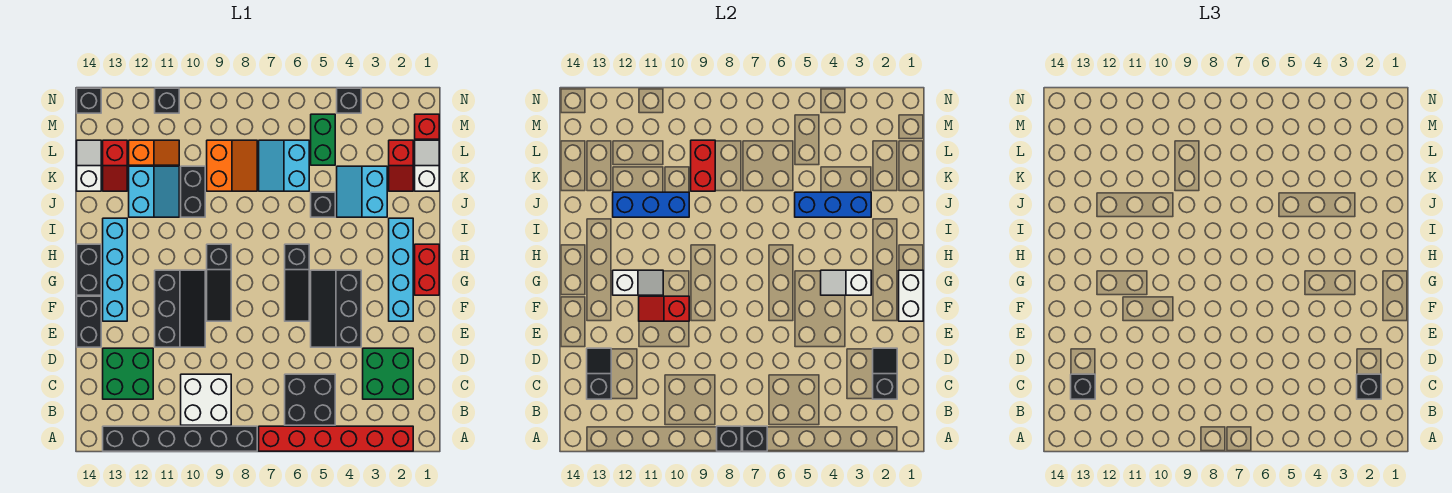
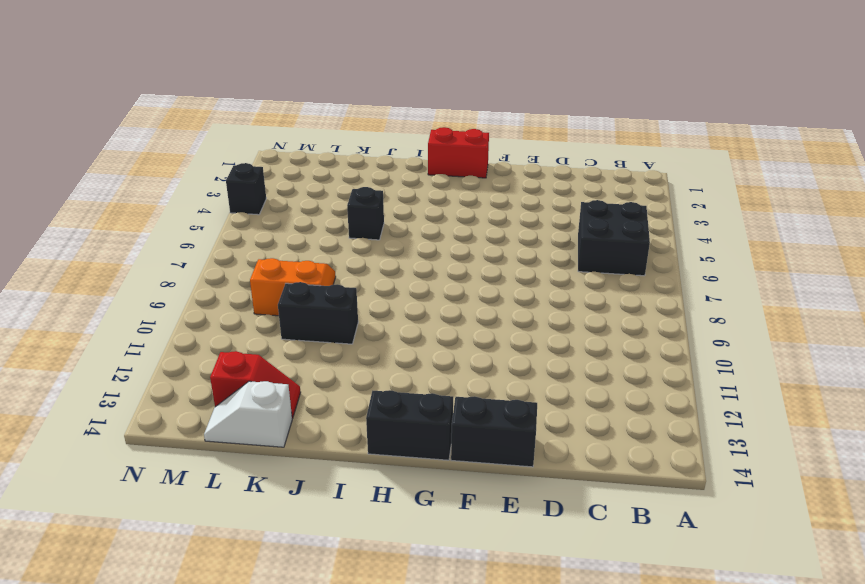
none -> red 1x6 brick [259,426,413,451]
none -> black 1x6 brick [103,426,257,451]
none -> white 2x2 brick [181,374,231,425]
none -> green 2x2 brick [363,348,413,399]

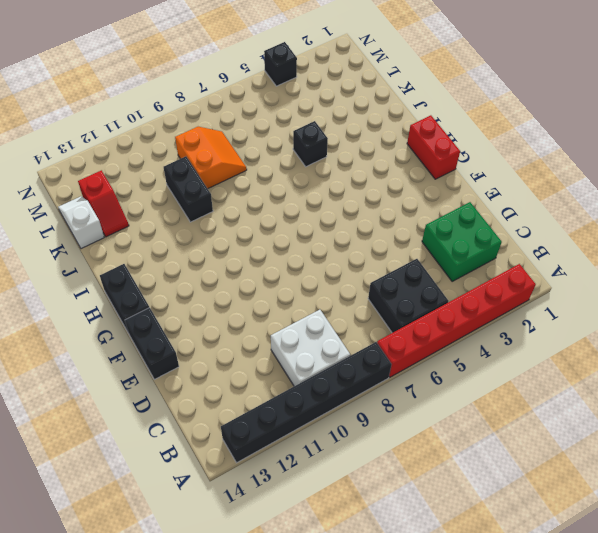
none -> green 2x2 brick [103,348,153,399]
none -> black 2x3 slope [311,270,361,347]
none -> black 2x3 slope [155,270,205,347]
none -> cyan 1x4 brick [389,218,413,321]

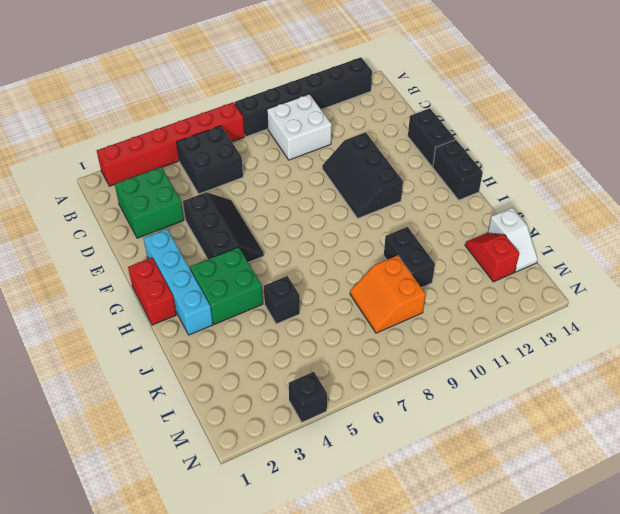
green 2x2 brick [190,247,263,325] -> green 2x2 brick moved to [103,348,153,399]
none -> black 1x3 slope [285,244,309,321]
none -> black 1x3 slope [207,244,231,321]
none -> cyan 1x4 brick [103,218,127,321]
none -> cyan 2x2 slope [337,166,387,217]

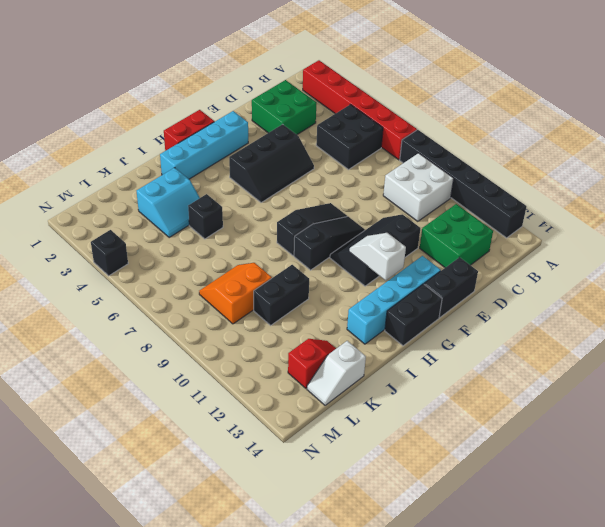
black 1x3 slope [277,203,347,256] -> black 1x3 slope moved to [285,244,309,321]
none -> cyan 2x2 slope [129,166,179,217]
none -> white 1x2 slope [415,140,439,191]
none -> red 1x2 slope [389,140,413,191]
none -> cyan 2x2 slope [259,140,309,191]

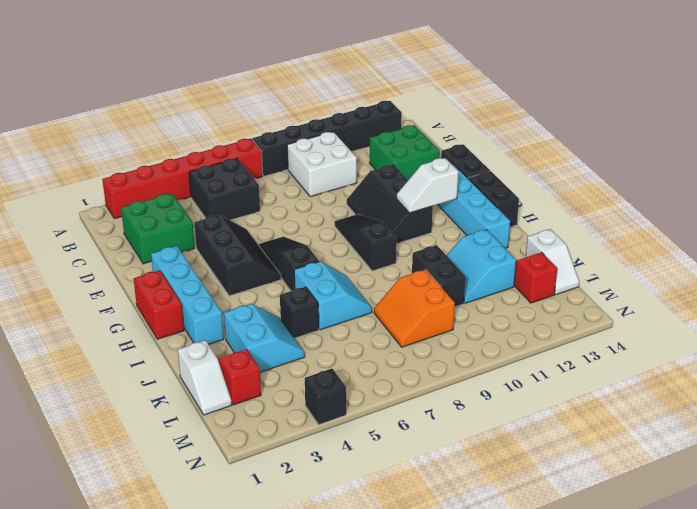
cyan 2x2 slope [294,262,372,330] -> cyan 2x2 slope moved to [259,140,309,191]
none -> green 1x2 brick [311,114,335,165]
none -> orange 1x2 slope [129,140,179,165]
none -> red 1x1 brick [415,114,439,139]
none -> black 1x1 brick [155,88,179,113]

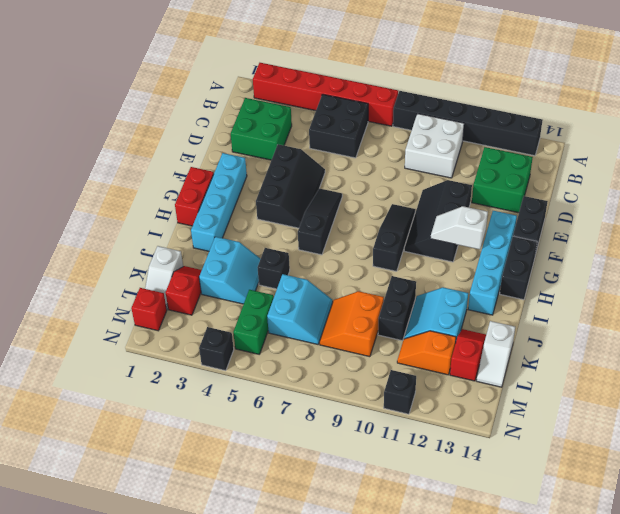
none -> black 1x1 brick [77,88,101,113]
none -> black 1x1 brick [743,426,767,451]
none -> black 1x1 brick [717,426,741,451]
none -> black 1x2 slope [873,348,897,399]

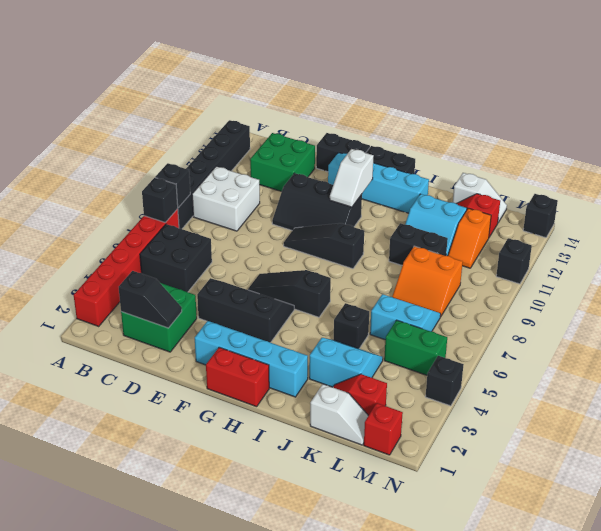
none -> black 1x2 slope [587,348,611,399]
none -> white 1x2 brick [899,270,923,321]
none -> red 1x2 slope [639,296,689,321]
none -> white 1x2 slope [821,270,871,295]

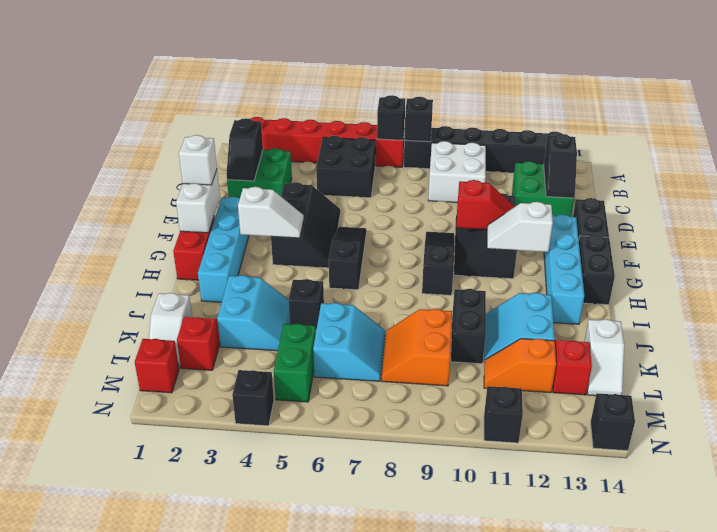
white 1x1 brick [179,135,217,185] -> none
none -> blue 1x3 brick [795,192,871,217]
none -> blue 1x3 brick [613,192,689,217]
none -> red 1x2 brick [691,140,715,191]
none -> black 1x1 brick [1357,374,1381,399]

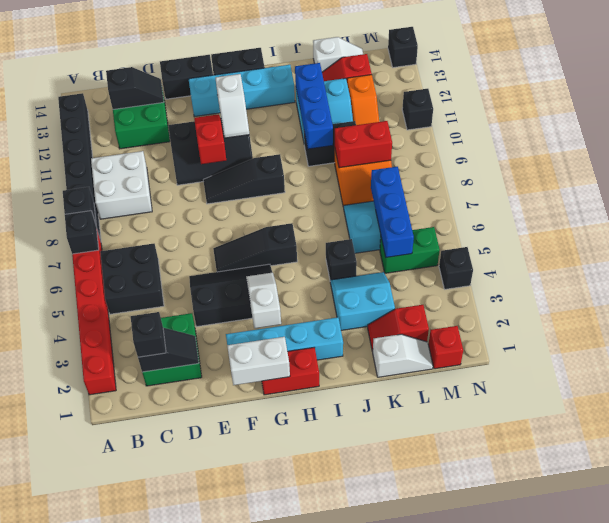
blue 1x3 brick [371,167,414,257] -> blue 1x3 brick moved to [795,192,871,217]
none -> black 1x1 brick [1071,374,1095,399]

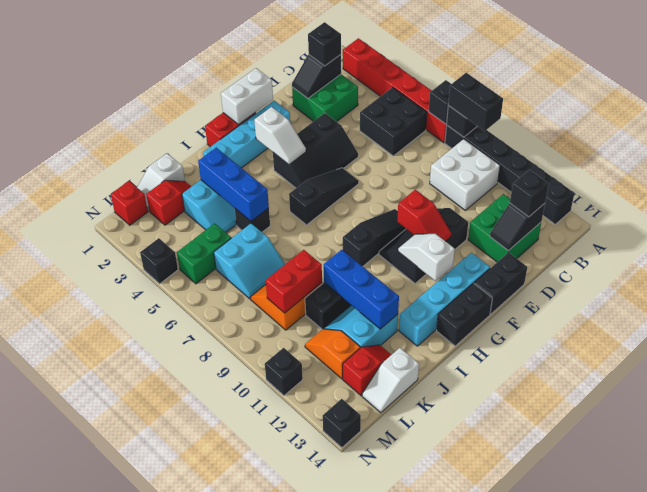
black 1x2 brick [448,73,503,131] -> none

